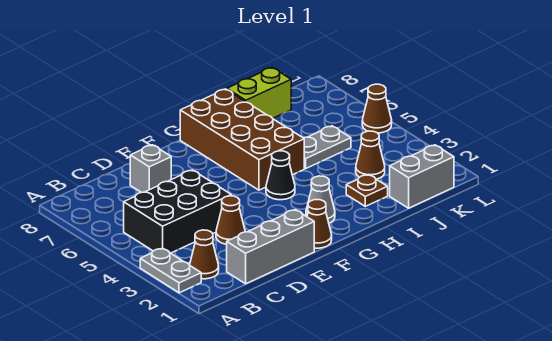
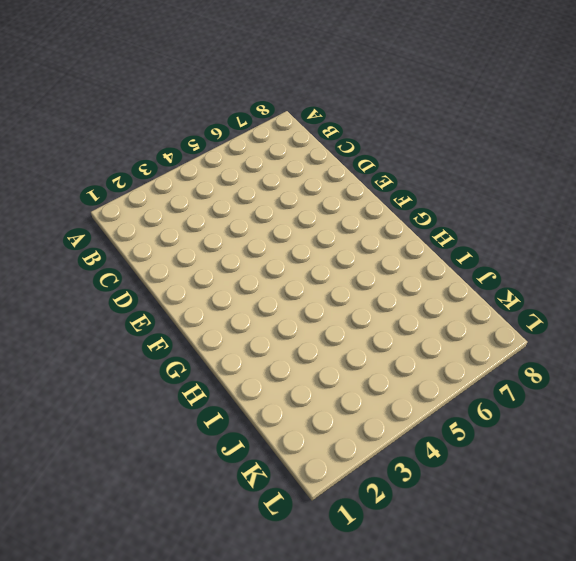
none -> grey 1x2 plate [140,248,201,293]
none -> brown 1x1 cone [190,230,219,279]
none -> black 2x3 brick [124,170,231,253]

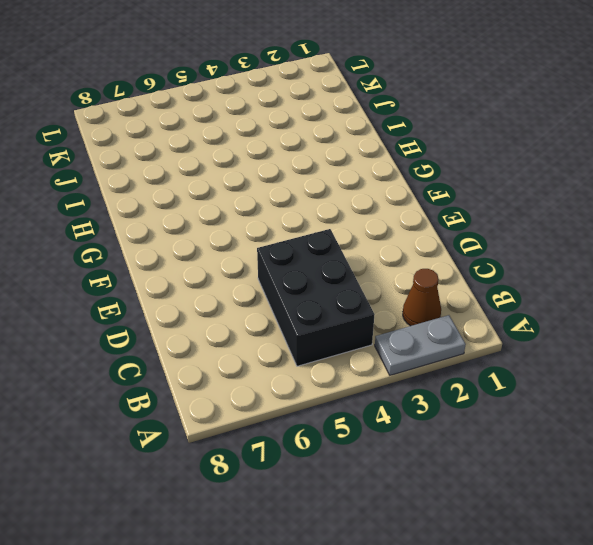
none -> grey 1x3 brick [227,210,314,284]
none -> brown 1x1 cone [216,196,245,244]
none -> grey 1x1 brick [130,145,171,193]

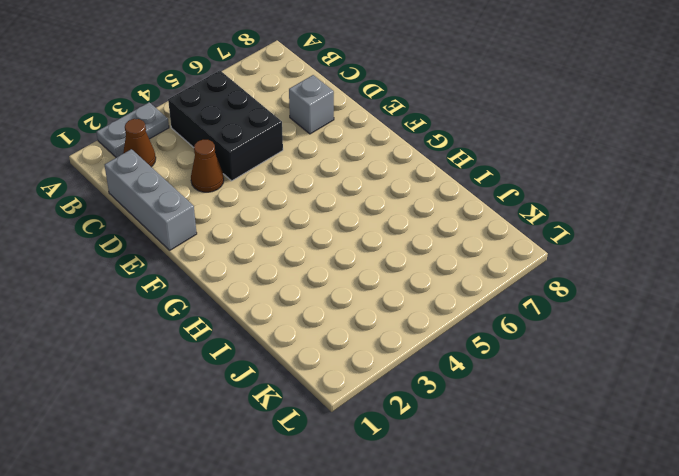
none -> brown 1x1 cone [307,200,332,248]
none -> grey 1x1 cone [306,176,335,223]
none -> black 1x1 cone [266,151,295,200]

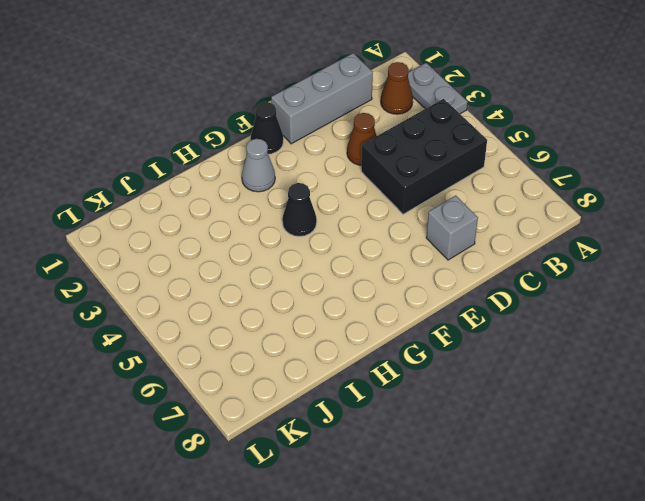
black 1x1 cone [250,102,283,154] -> brown 1x1 cone [307,200,332,248]
none -> brown 2x4 brick [180,89,304,190]
none -> brown 1x1 plate [346,175,388,206]
none -> grey 1x2 plate [304,126,351,169]

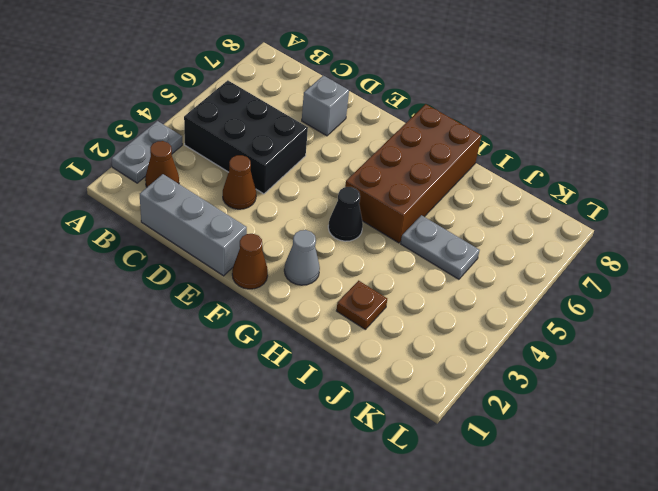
none -> lime 1x2 brick [227,67,291,118]
none -> grey 1x2 brick [390,145,454,208]
none -> brown 1x1 cone [356,131,385,179]

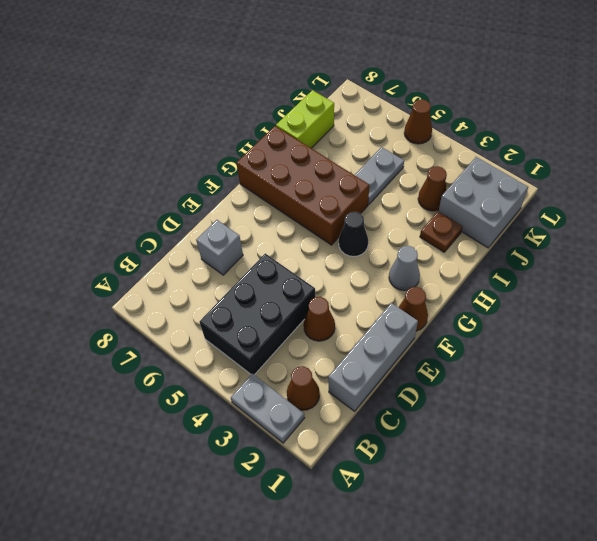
grey 2x2 brick [439,157,528,248] -> grey 1x2 brick [390,145,454,208]

